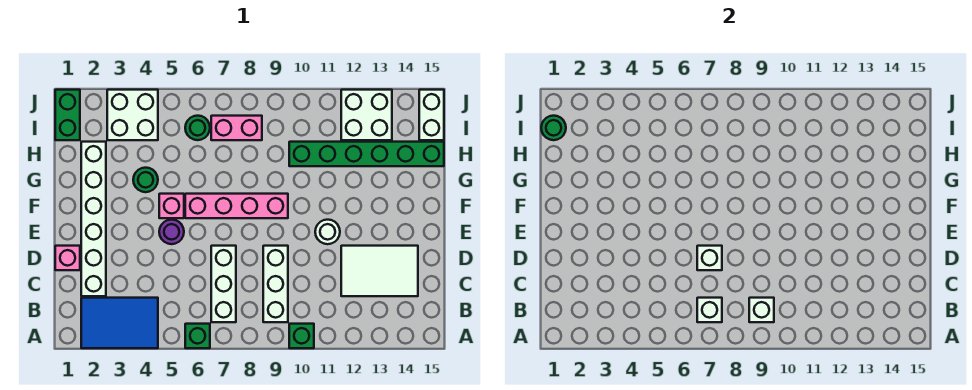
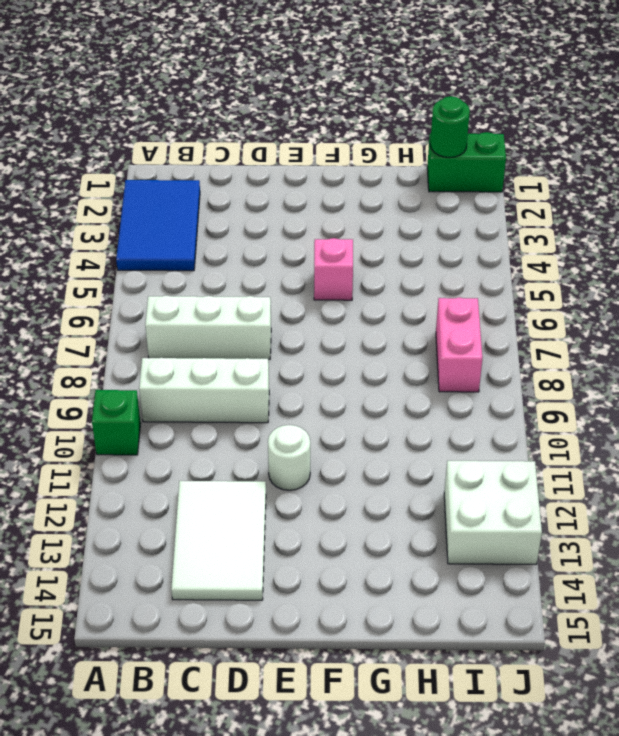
none -> green 1x1 brick [185,324,210,348]
none -> white 1x6 brick [81,142,106,296]
none -> pink 1x1 brick [55,246,80,270]

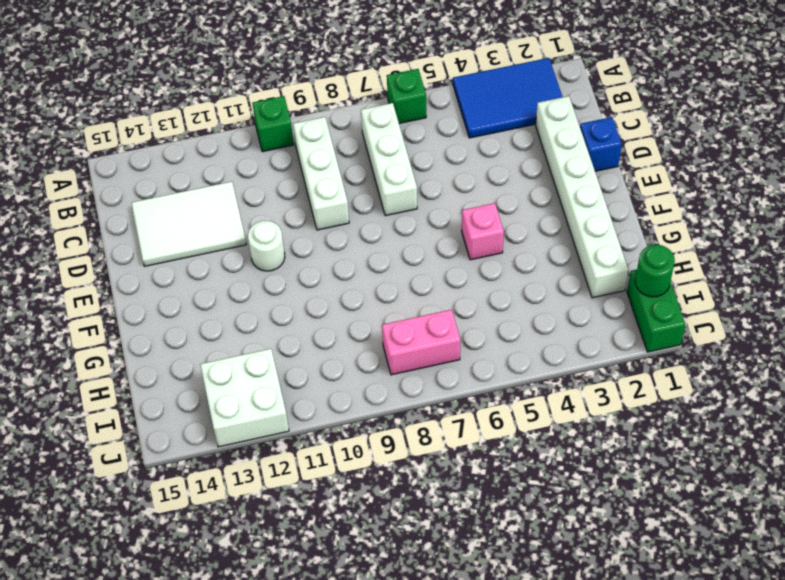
blue 1x1 brick [580,117,622,171] -> pink 1x1 brick [55,246,80,270]
none -> purple 1x1 round brick [159,220,184,244]
none -> pink 1x4 brick [185,194,288,218]
none -> green 1x1 round brick [133,168,158,192]

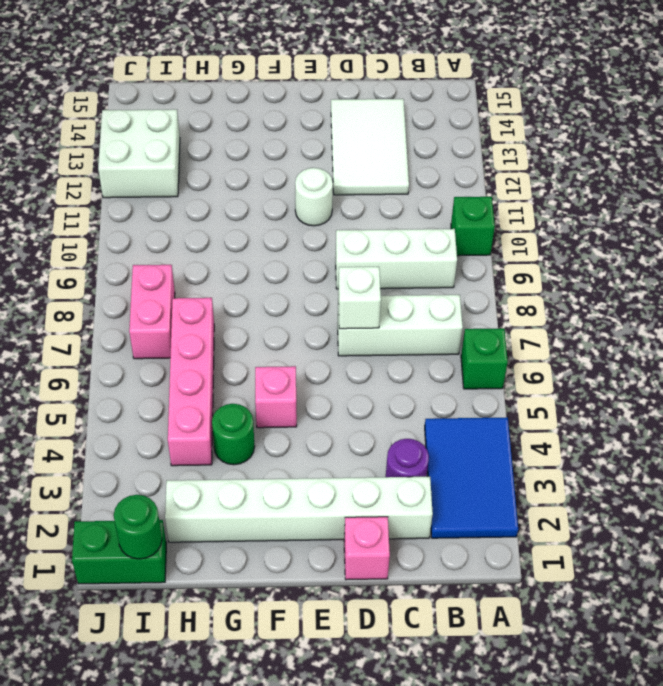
purple 1x1 round brick [386,439,429,477] -> purple 1x1 round brick moved to [159,220,184,244]
pink 1x4 brick [168,298,214,466] -> pink 1x4 brick moved to [185,194,288,218]
none -> green 1x6 brick [289,142,444,166]
none -> white 2x2 brick [107,90,158,140]
none -> green 1x1 round brick [185,116,210,140]

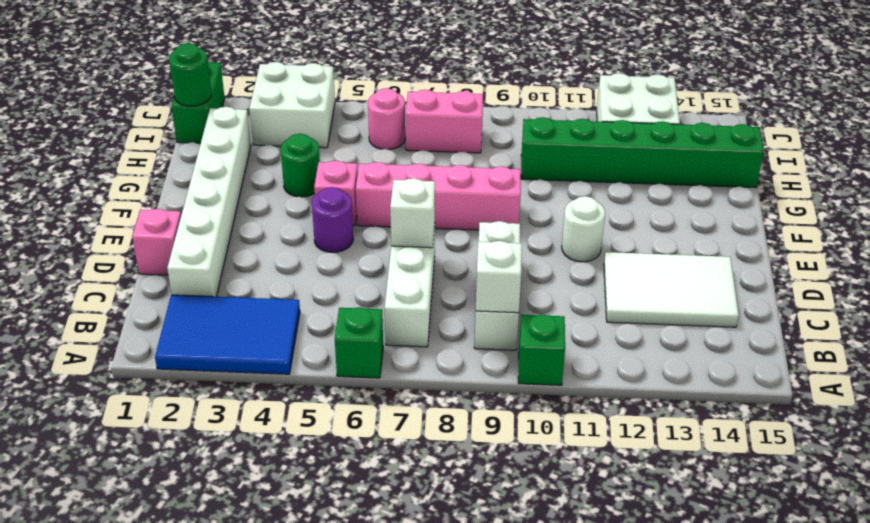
pink 1x1 round brick [368,88,405,150] -> green 1x1 round brick [185,116,210,140]
none -> white 1x2 brick [419,90,444,140]
none -> white 1x1 brick [697,298,722,322]

